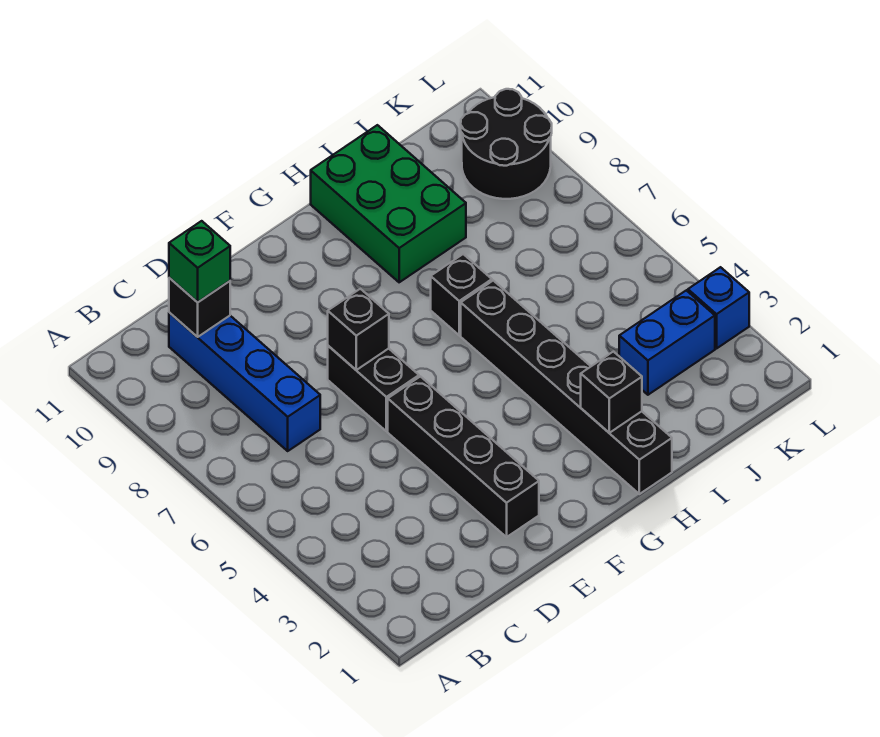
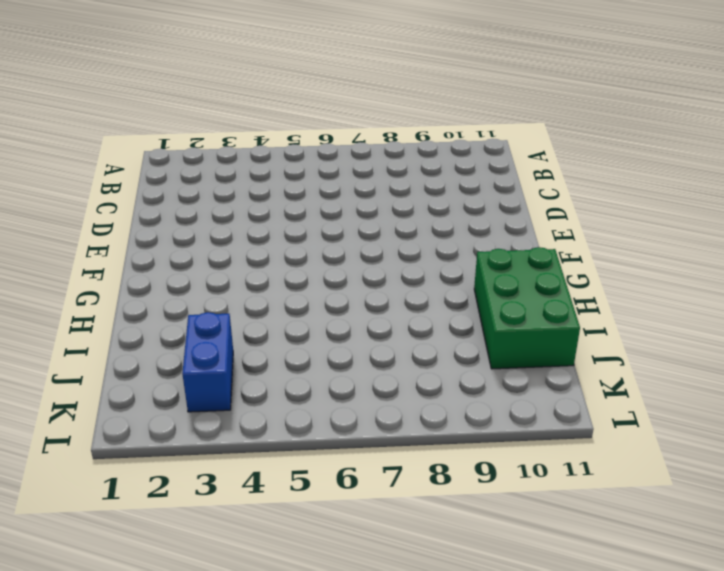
green 2x3 brick [474,247,580,369] -> green 2x3 brick turned to [311,125,466,282]
none -> blue 1x4 brick [169,312,320,451]
none -> black 1x4 brick [388,377,539,537]
none -> black 1x2 brick [328,346,419,431]

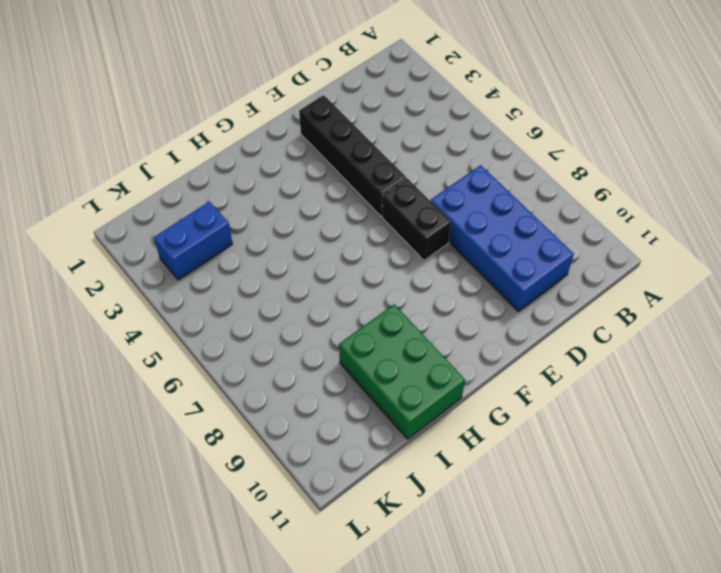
blue 2x4 brick [431,165,574,311] -> blue 1x4 brick [169,312,320,451]
none -> black 1x6 brick [461,281,672,494]
none -> black 1x1 brick [431,254,492,335]
none -> black 2x2 round brick [461,89,552,199]

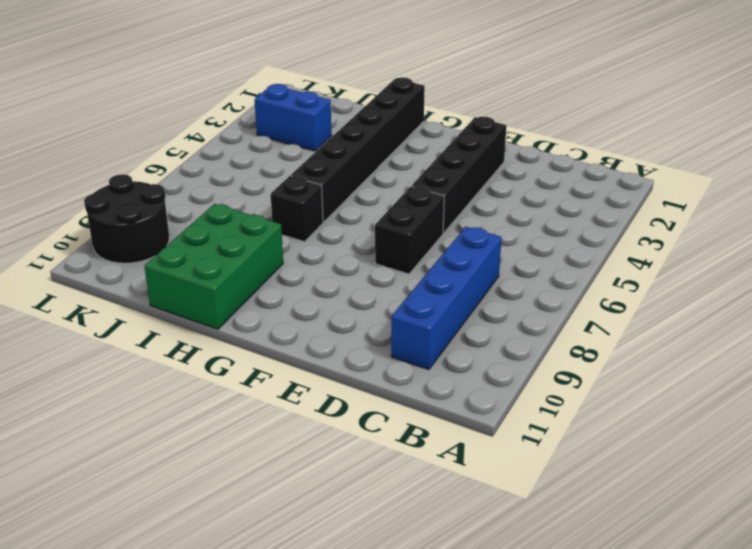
none -> blue 1x1 brick [688,267,749,348]
none -> black 1x1 brick [169,278,230,337]
none -> black 1x1 brick [328,289,389,370]

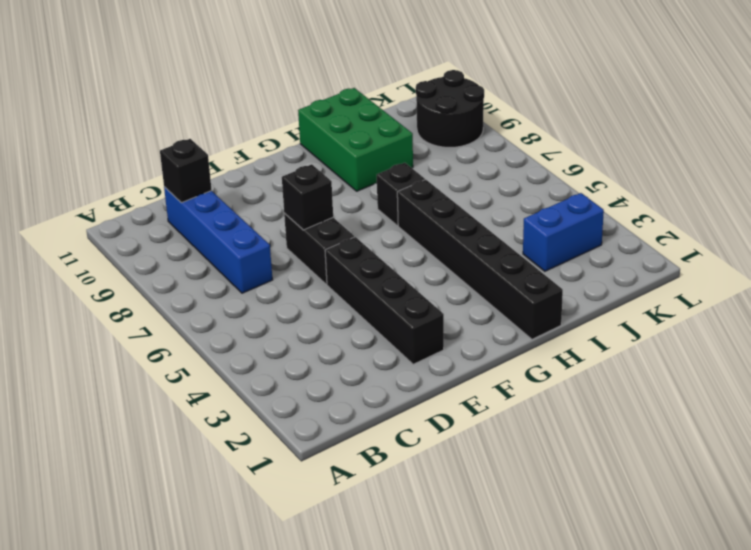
none -> blue 1x1 brick [688,267,749,348]
none -> black 1x1 brick [581,352,642,433]
none -> green 1x1 brick [169,221,230,302]

